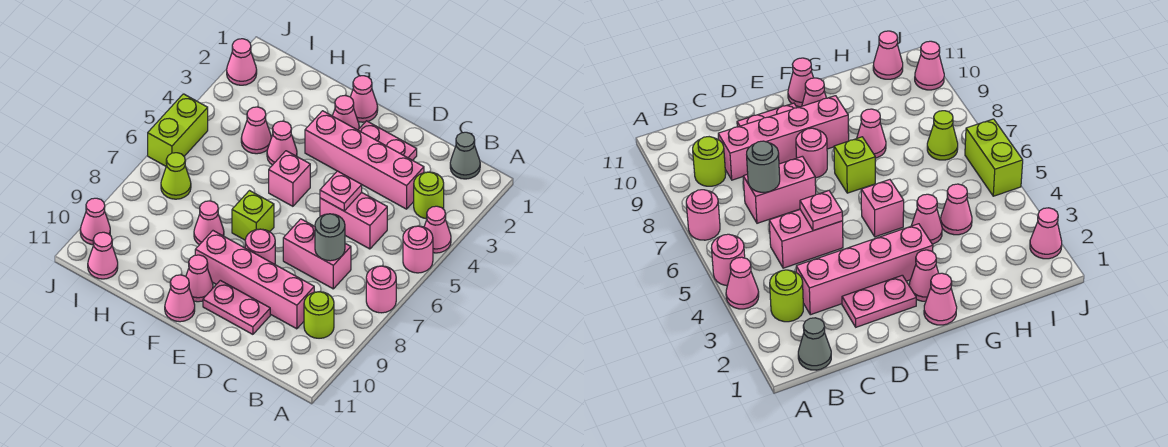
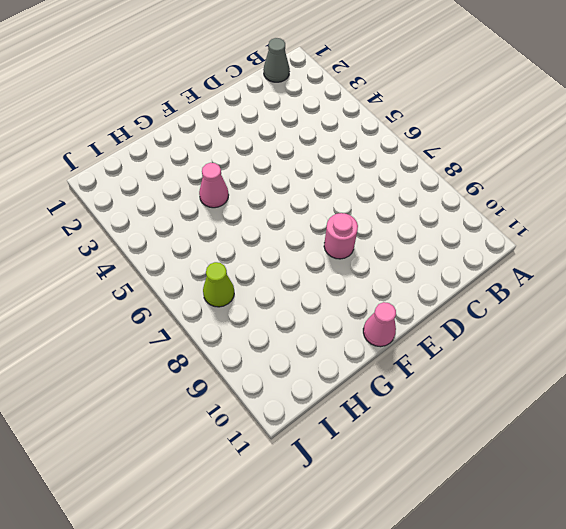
none -> pink 1x1 cone [424,206,451,253]
none -> pink 1x1 round brick [403,226,433,273]
none -> pink 1x1 round brick [366,266,396,313]

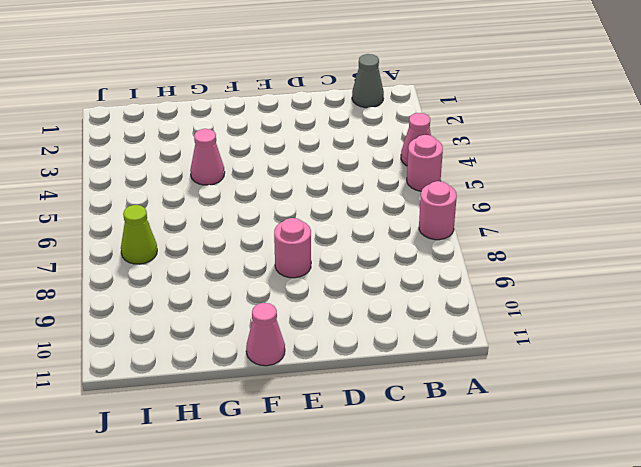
none -> lime 1x1 round brick [414,172,444,219]
none -> lime 1x1 round brick [304,292,334,338]
none -> pink 1x4 brick [305,111,424,209]

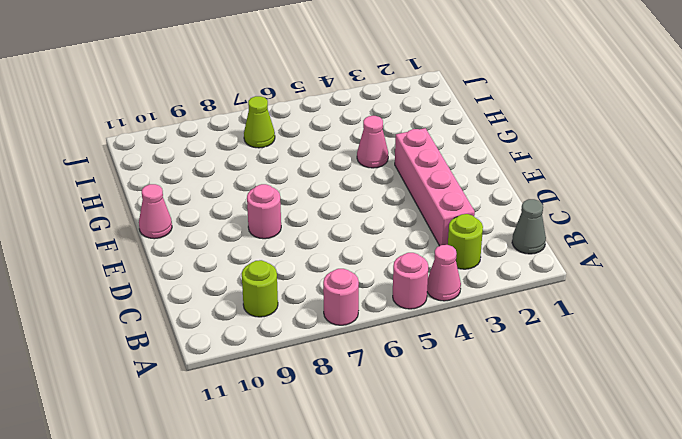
none -> pink 1x2 brick [320,192,387,249]
none -> pink 1x2 brick [283,219,351,289]
none -> pink 1x4 brick [195,231,314,329]

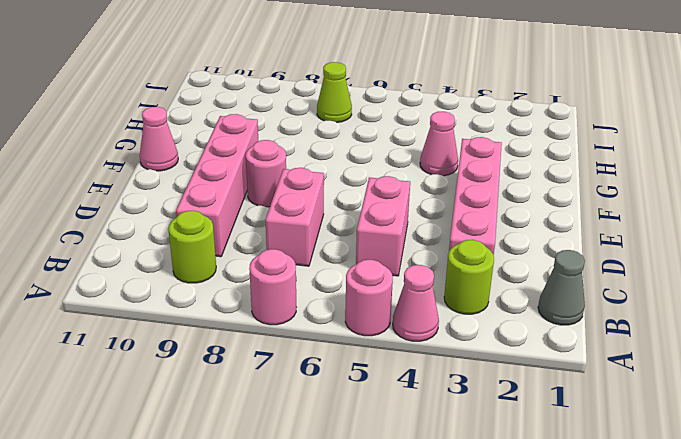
none -> pink 1x2 plate [358,121,417,160]
none -> pink 1x2 plate [203,280,270,334]
none -> pink 1x1 cone [351,76,378,122]

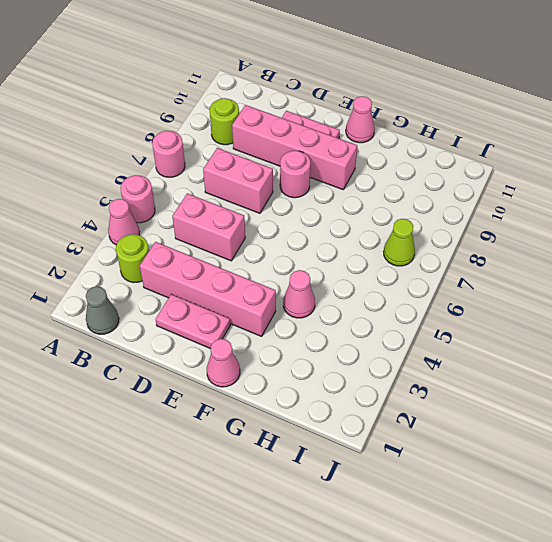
none -> pink 1x1 cone [333,96,359,130]
none -> pink 1x1 brick [269,151,310,206]
none -> lime 1x1 brick [232,191,274,240]

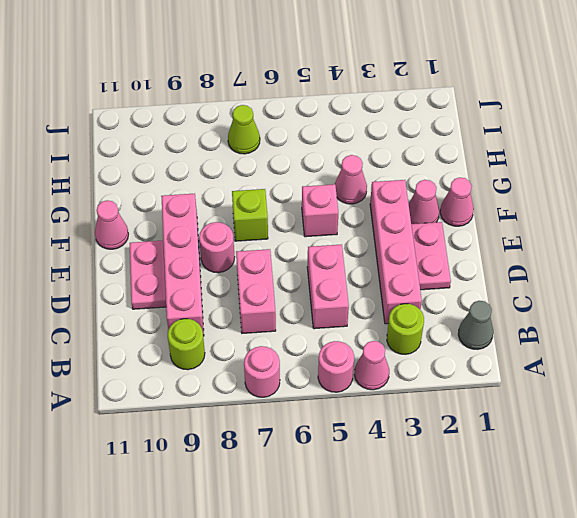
none -> pink 1x1 cone [186,255,213,302]
none -> pink 1x1 cone [194,201,224,245]
none -> pink 1x1 cone [241,107,271,154]

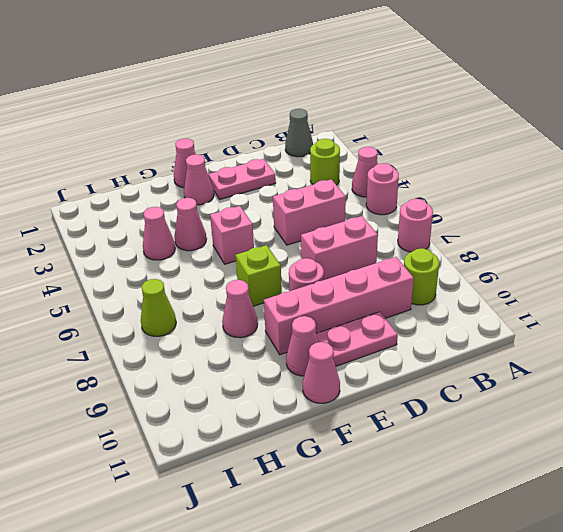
none -> pink 1x4 brick [305,111,424,209]
none -> pink 1x1 cone [88,232,118,279]
none -> pink 1x1 cone [227,39,257,85]

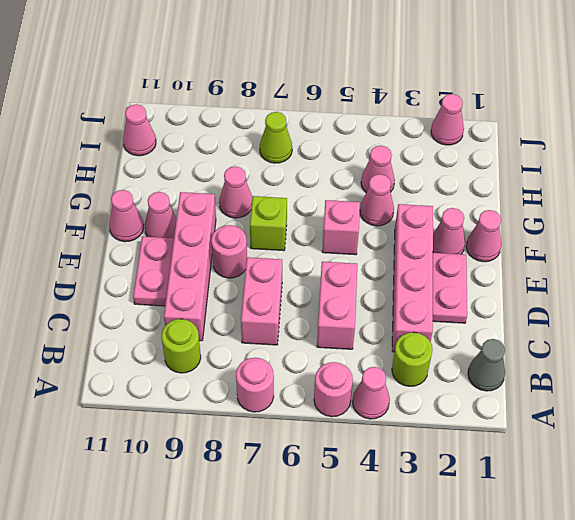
none -> lime 1x2 brick [148,94,208,166]
none -> pink 1x1 cone [80,198,110,245]
none -> grey 1x1 round brick [315,214,345,261]

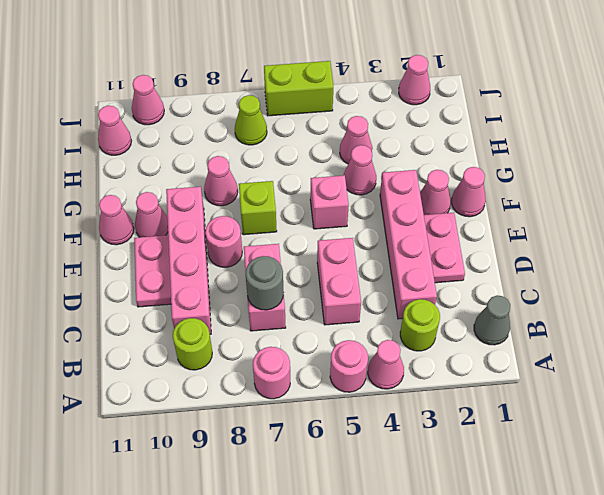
none -> pink 1x1 plate [320,171,362,211]

